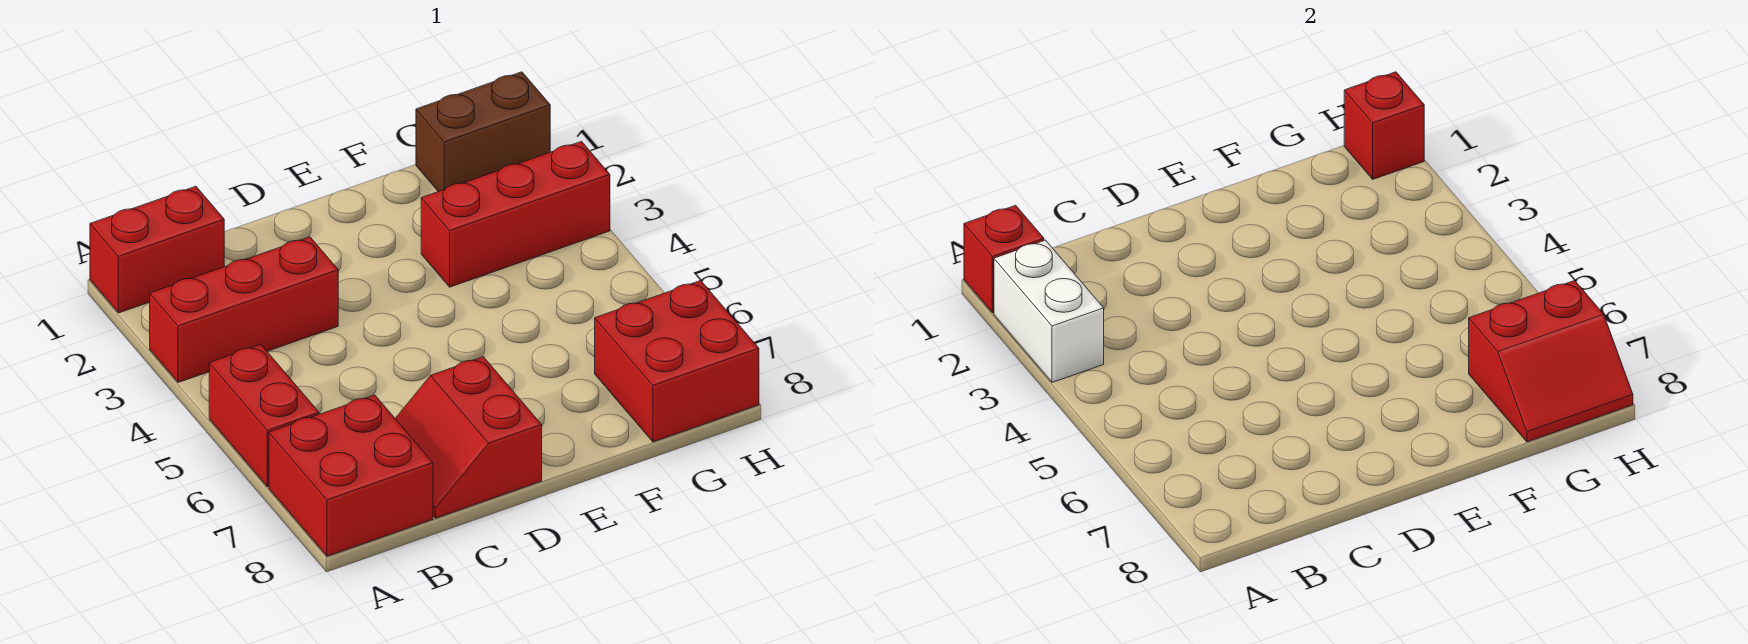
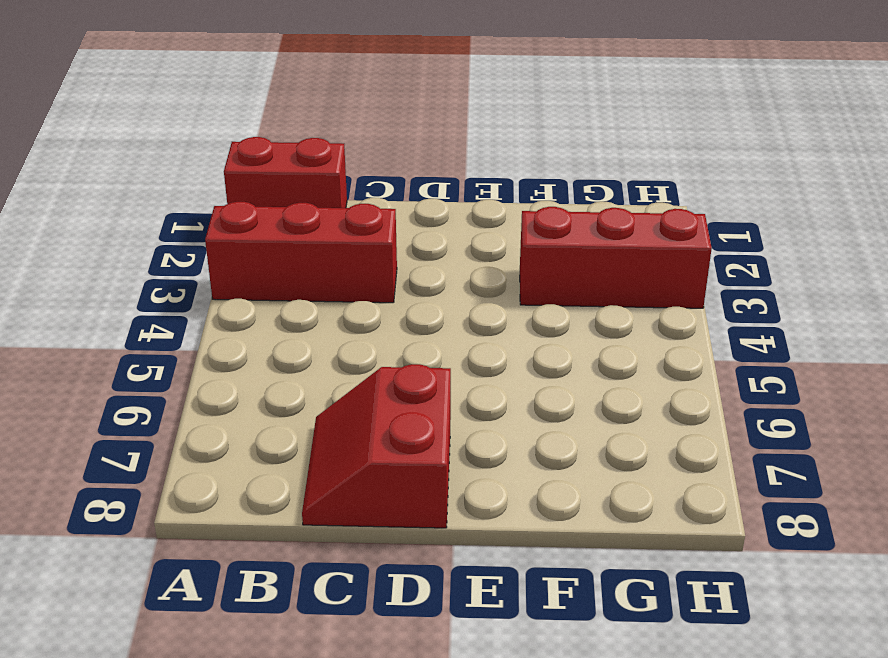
none -> red 1x2 brick [209,345,319,487]
none -> red 2x2 brick [269,395,433,556]
none -> brown 1x2 brick [416,72,550,192]

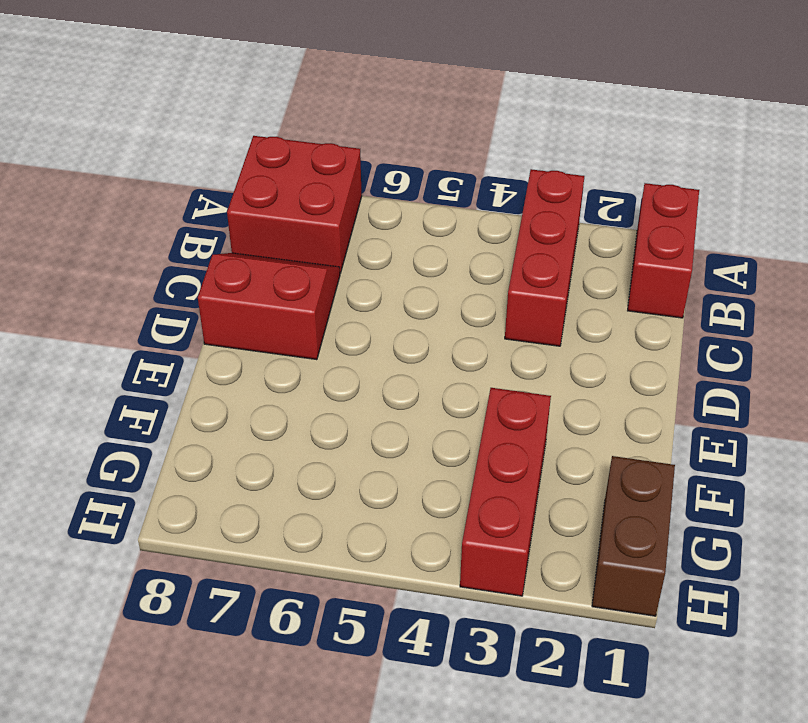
none -> red 1x2 brick [209,345,319,487]
none -> red 2x2 brick [595,281,759,442]
none -> red 1x1 brick [964,205,1044,313]

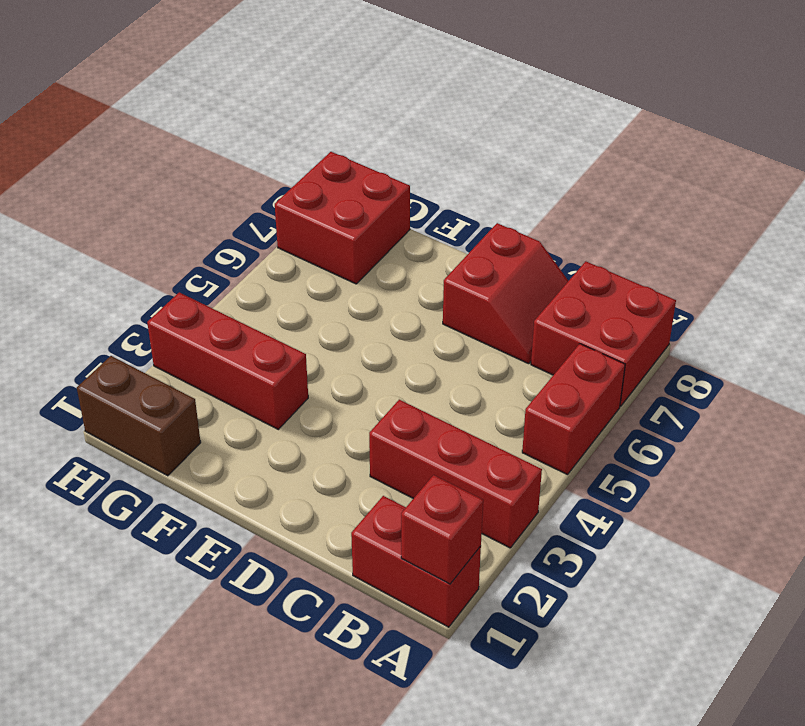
none -> white 1x2 brick [994,240,1104,383]
none -> red 2x2 slope [1469,281,1633,442]
none -> red 1x1 brick [1344,72,1424,179]

